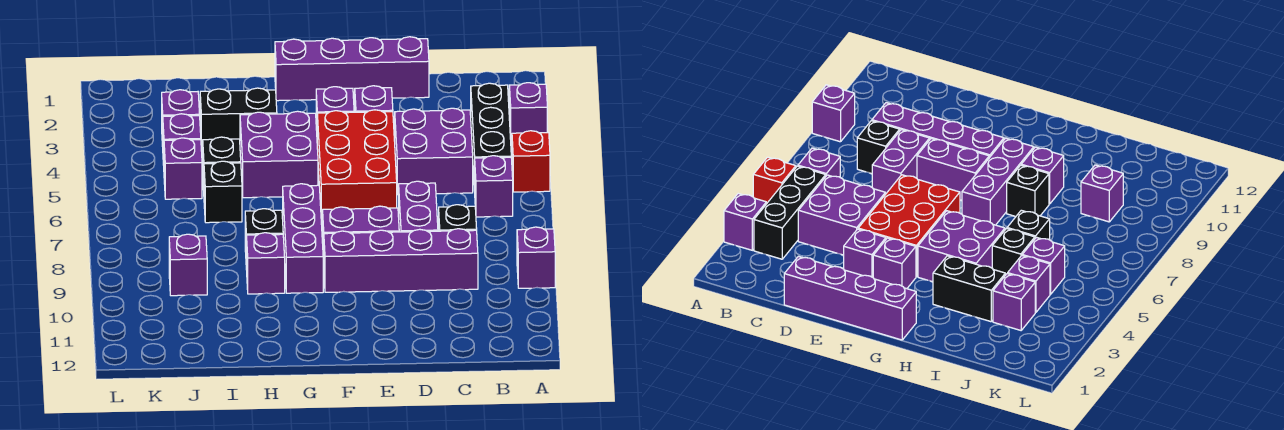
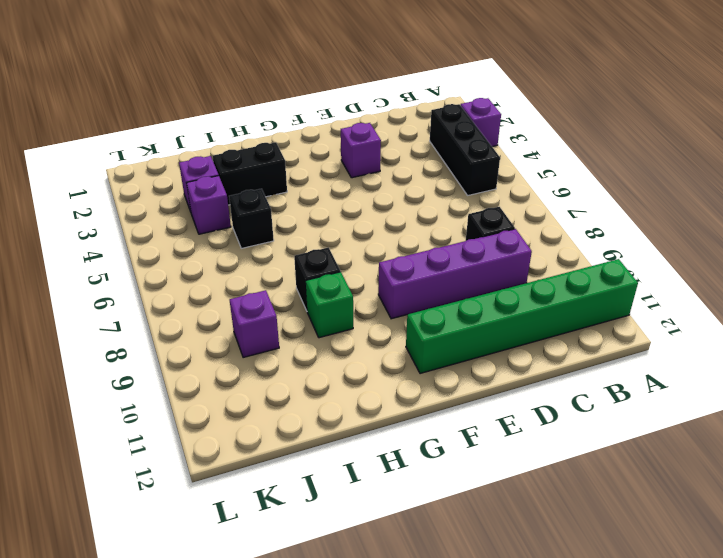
green 1x6 brick [406,259,638,374] -> none
green 1x1 brick [306,272,353,338] -> purple 1x1 brick [247,233,285,294]
none -> red 1x1 brick [512,131,550,192]
none -> purple 1x1 brick [517,227,555,288]
none -> purple 1x1 brick [475,156,513,217]

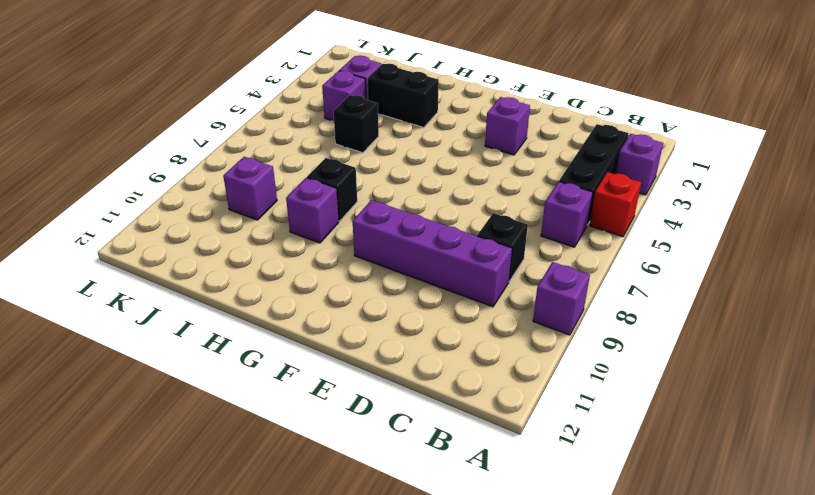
none -> purple 2x2 brick [395,108,473,194]
none -> purple 1x4 brick [275,37,429,101]
none -> purple 1x2 brick [399,181,438,232]

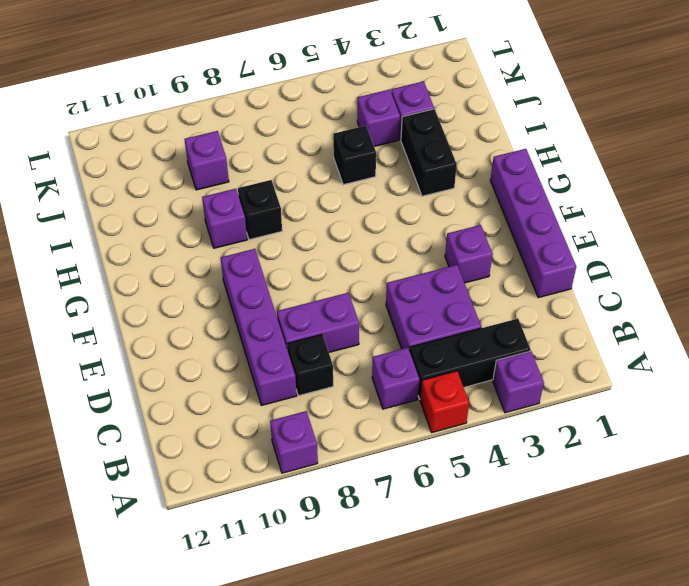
none -> red 2x3 brick [317,110,397,220]
none -> purple 1x2 brick [323,206,399,264]
none -> purple 1x1 brick [316,87,354,130]

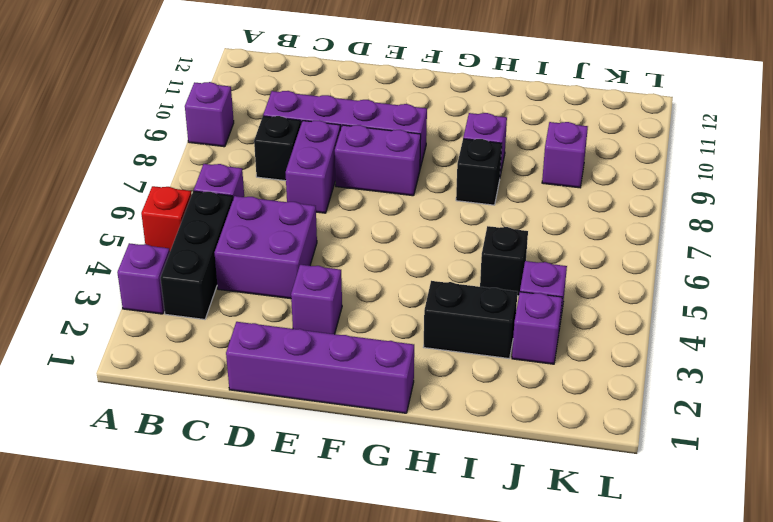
none -> red 2x3 brick [317,110,397,220]
none -> purple 1x1 brick [316,87,354,130]
none -> purple 2x2 brick [240,111,318,198]

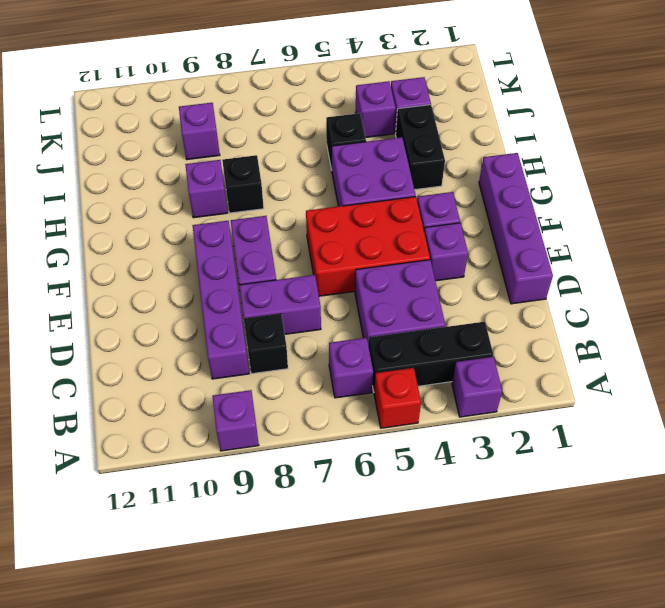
none -> purple 1x3 brick [283,184,323,293]
none -> black 1x1 brick [204,161,242,223]
none -> purple 1x1 brick [164,138,202,199]

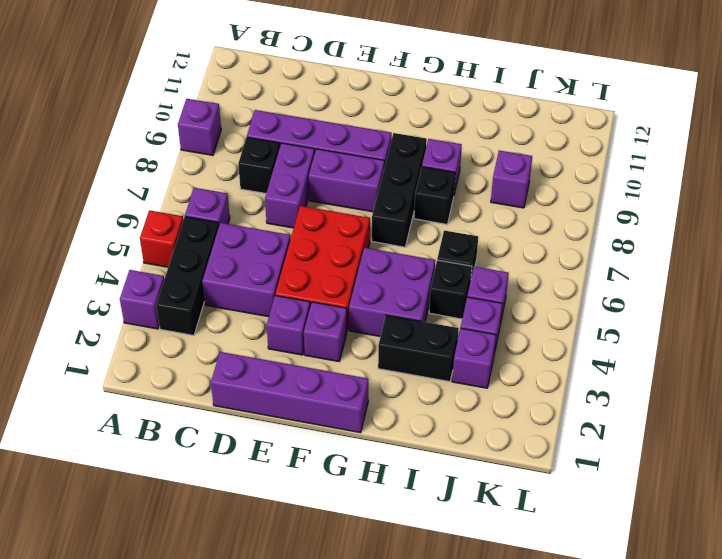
black 1x3 brick [372,133,427,247] -> purple 1x3 brick [283,184,323,293]

